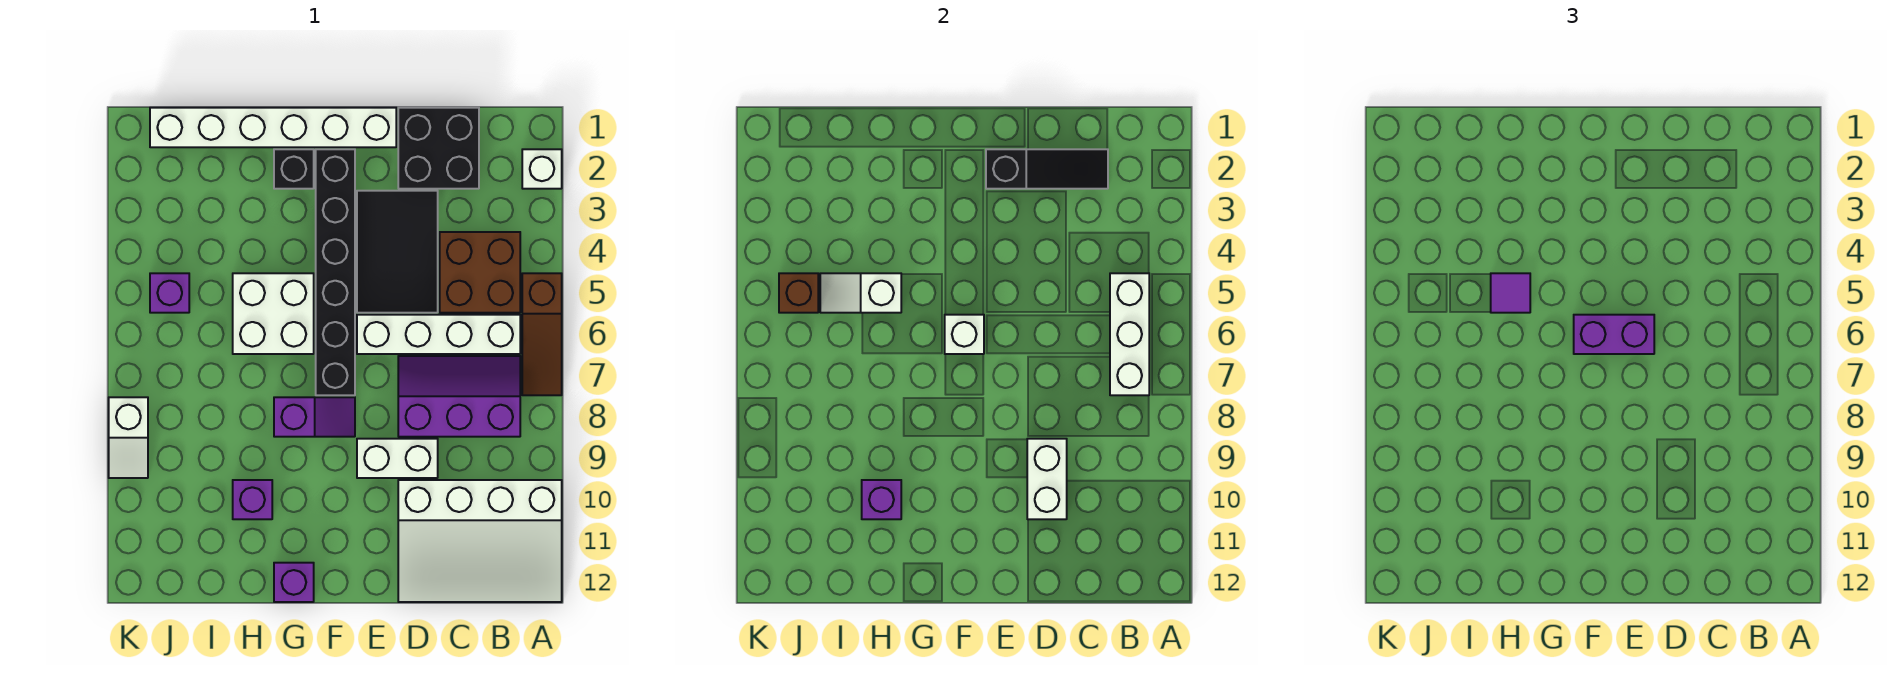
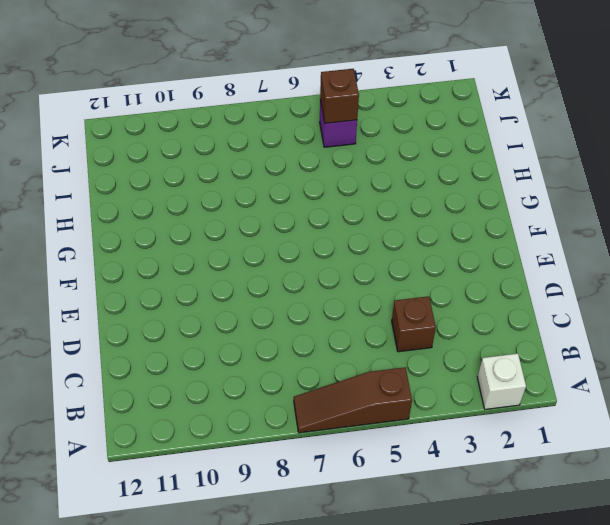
brown 1x1 brick [392,296,436,352] -> brown 2x2 brick [440,232,520,313]
none -> white 3x4 slope [398,480,562,602]
none -> white 1x4 brick [357,315,520,354]
none -> purple 2x3 slope [398,356,520,437]

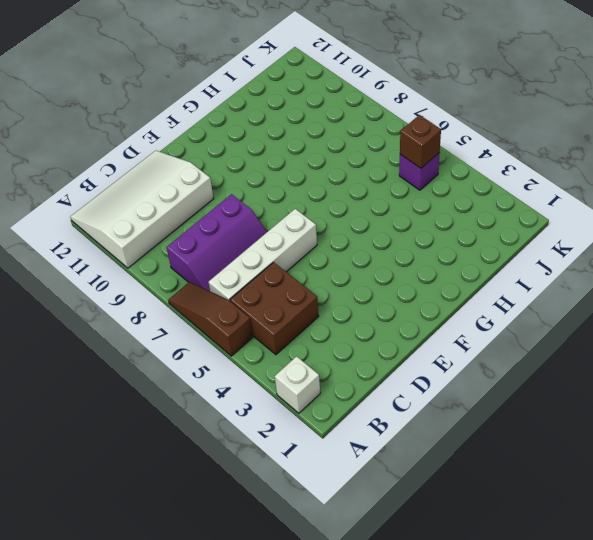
none -> black 2x2 brick [398,108,479,189]
none -> black 2x3 tile [357,191,438,313]
none -> white 1x2 brick [357,439,438,478]

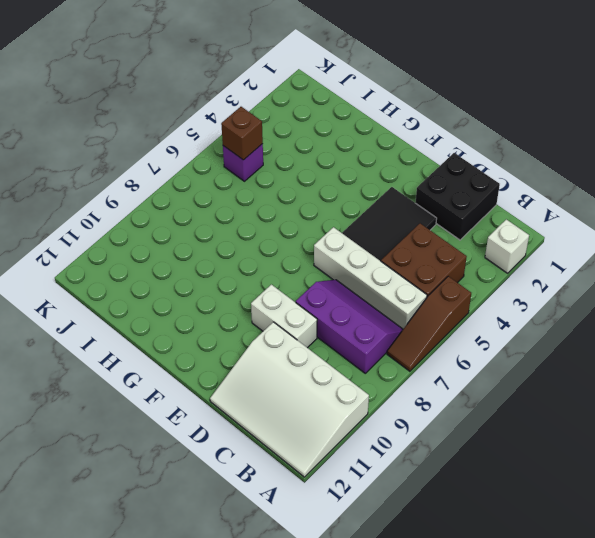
none -> white 1x6 brick [150,108,396,147]
none -> black 1x6 brick [316,149,355,395]
none -> purple 1x2 slope [274,397,355,437]

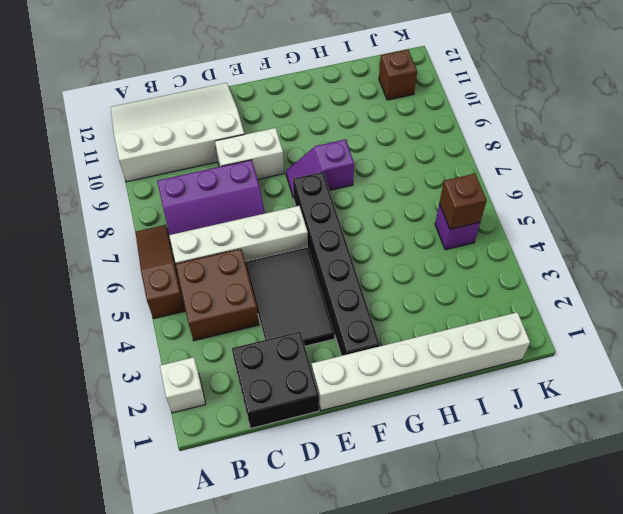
brown 1x1 brick [379,50,417,100] -> none
none -> black 1x1 brick [274,149,314,189]
none -> white 2x2 brick [233,273,314,354]
none -> purple 1x1 brick [274,563,314,602]

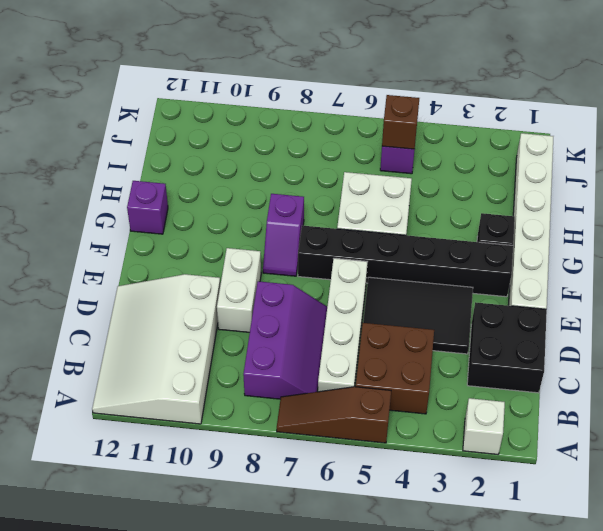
none -> purple 1x1 brick [233,480,272,519]
none -> white 1x2 slope [109,397,148,478]
none -> white 1x3 brick [1110,273,1149,395]

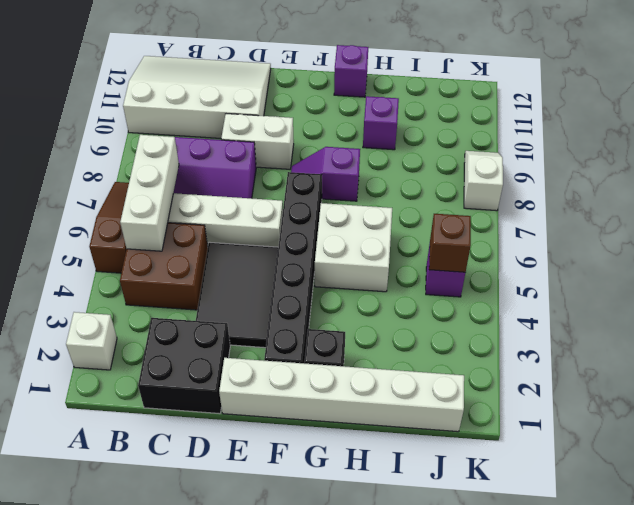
none -> black 1x3 slope [986,149,1108,189]
none -> white 1x2 brick [1027,439,1067,519]
none -> white 1x1 brick [945,315,984,354]

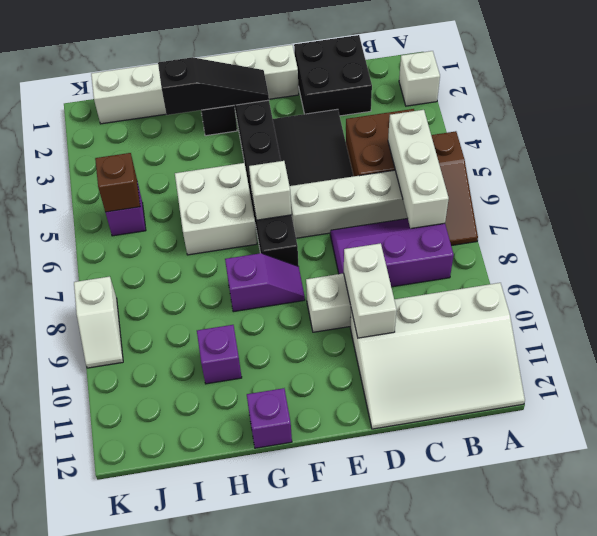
black 1x3 slope [158,57,269,115] -> black 1x3 slope moved to [986,149,1108,189]
none -> white 1x2 slope [820,273,901,313]
none -> purple 1x1 brick [862,480,901,519]
none -> purple 1x2 brick [1574,315,1654,354]

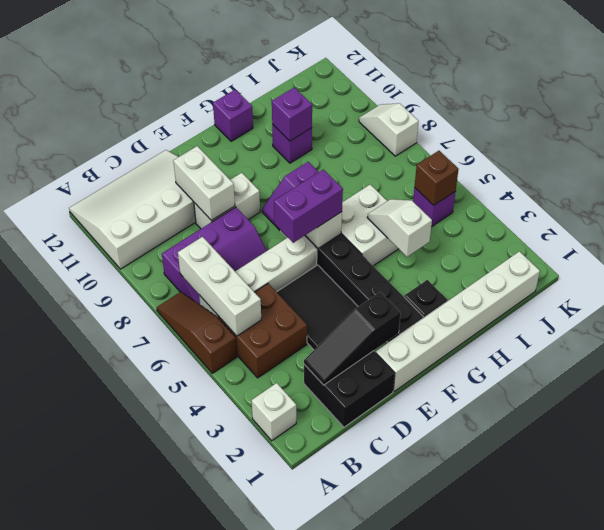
white 1x2 slope [367,199,432,257] -> white 1x2 slope turned to [820,273,901,313]
none -> purple 1x1 tile [1491,273,1530,313]

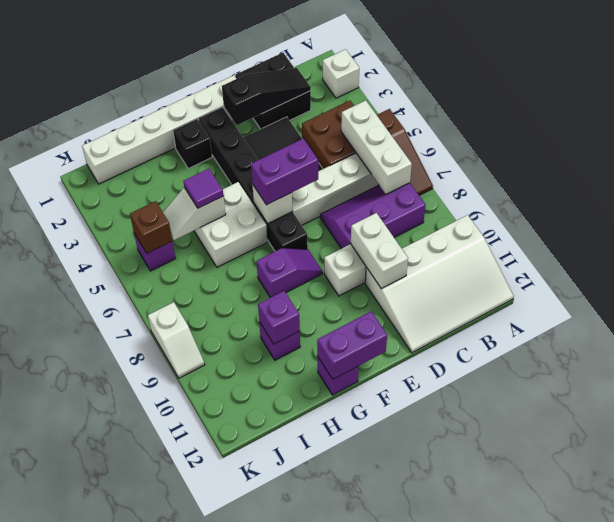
purple 1x2 brick [317,311,387,379] -> none

